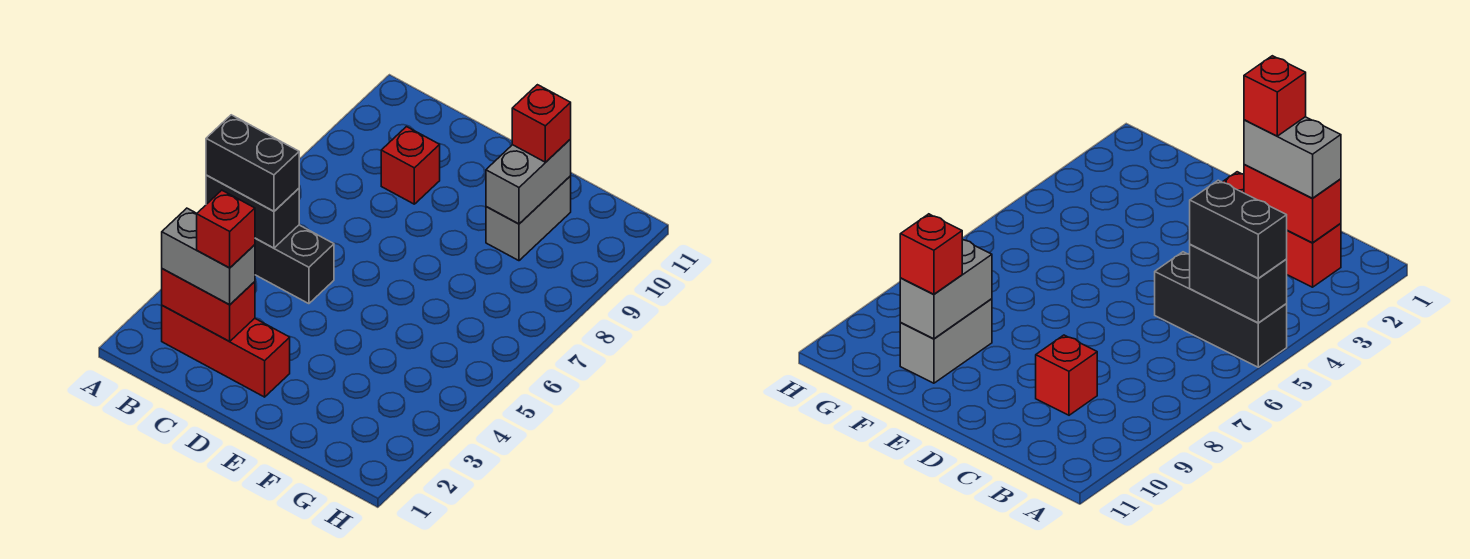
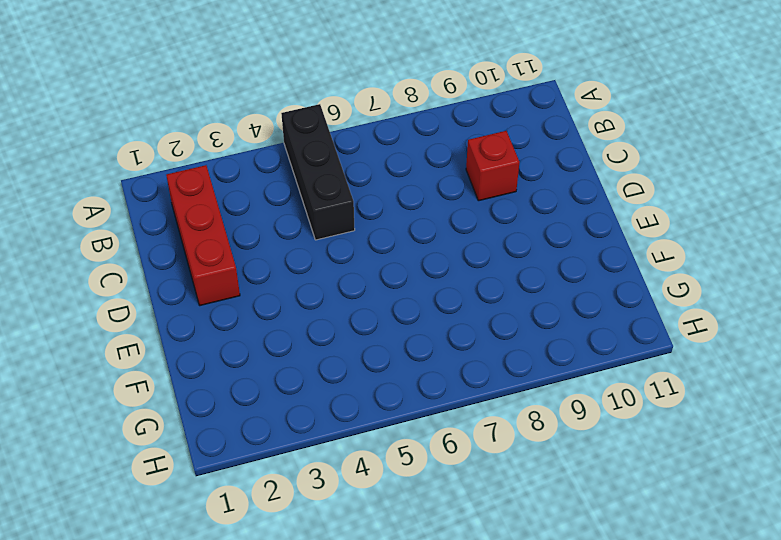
none -> grey 1x2 brick [486,176,571,261]
none -> black 1x2 brick [206,175,299,248]

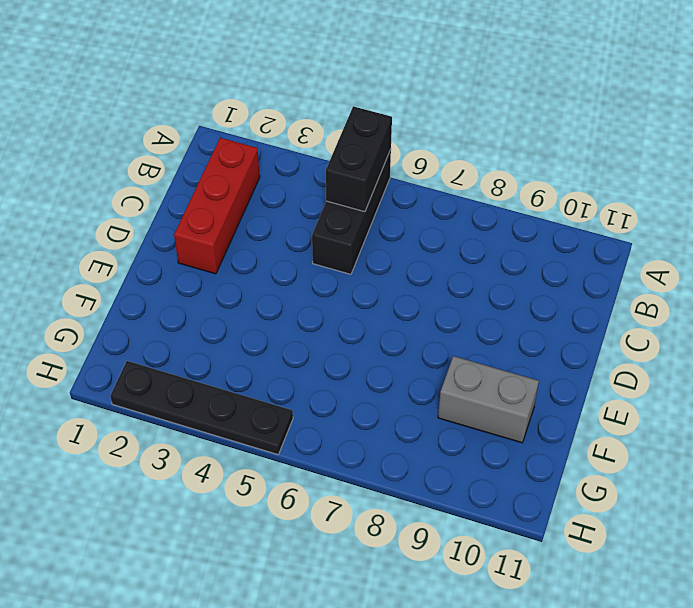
black 1x4 plate [110,361,293,455] -> none
none -> red 1x1 brick [381,127,440,204]
none -> red 1x2 brick [162,269,255,342]

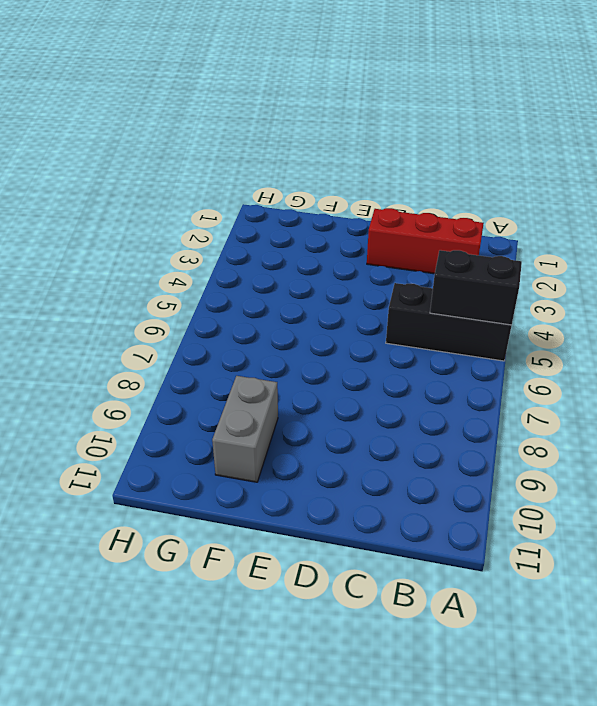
none -> red 1x1 brick [381,127,440,204]
none -> red 1x2 brick [162,269,255,342]

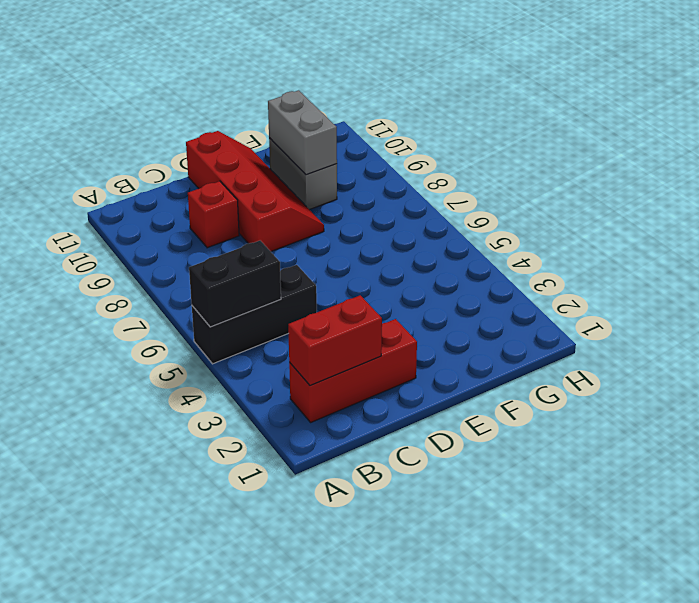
red 2x4 slope [186,131,324,251] -> none
none -> black 1x2 brick [206,115,299,211]
none -> grey 1x2 brick [162,208,255,305]

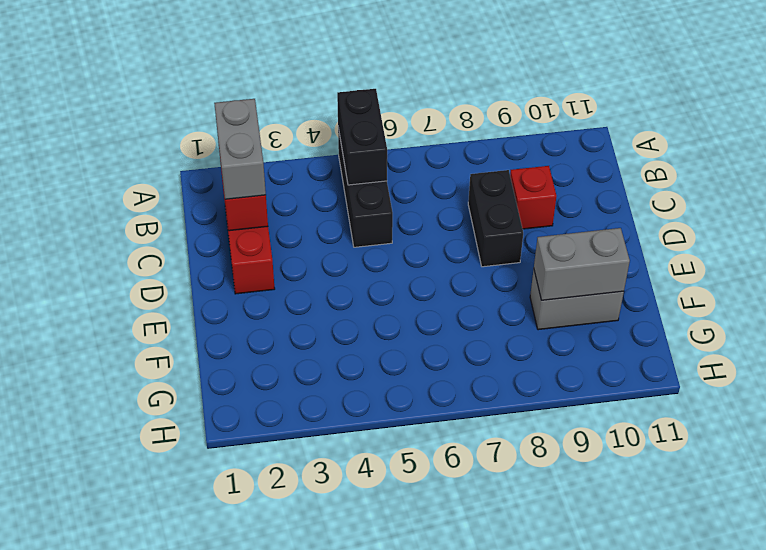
black 1x2 brick [468,170,523,267] -> black 1x2 brick moved to [206,115,299,211]
none -> red 1x1 brick [512,85,571,162]
none -> red 1x1 brick [197,190,255,268]

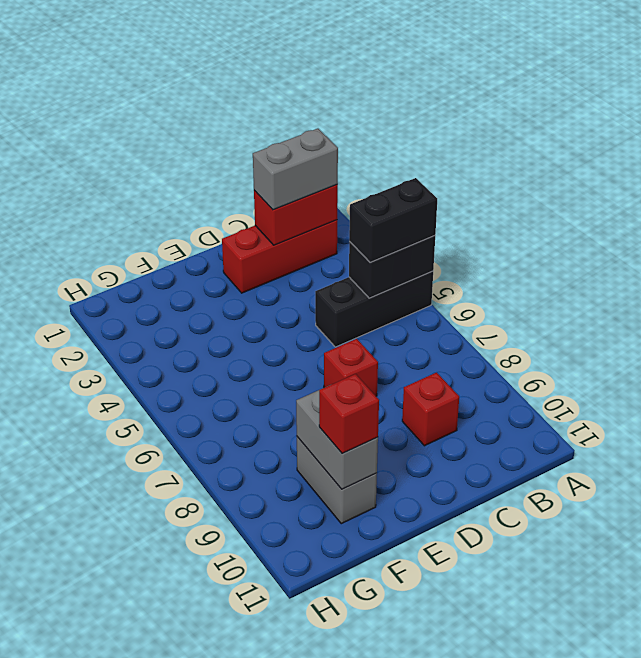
red 1x1 brick [324,339,378,396] -> red 1x1 brick moved to [197,190,255,268]

